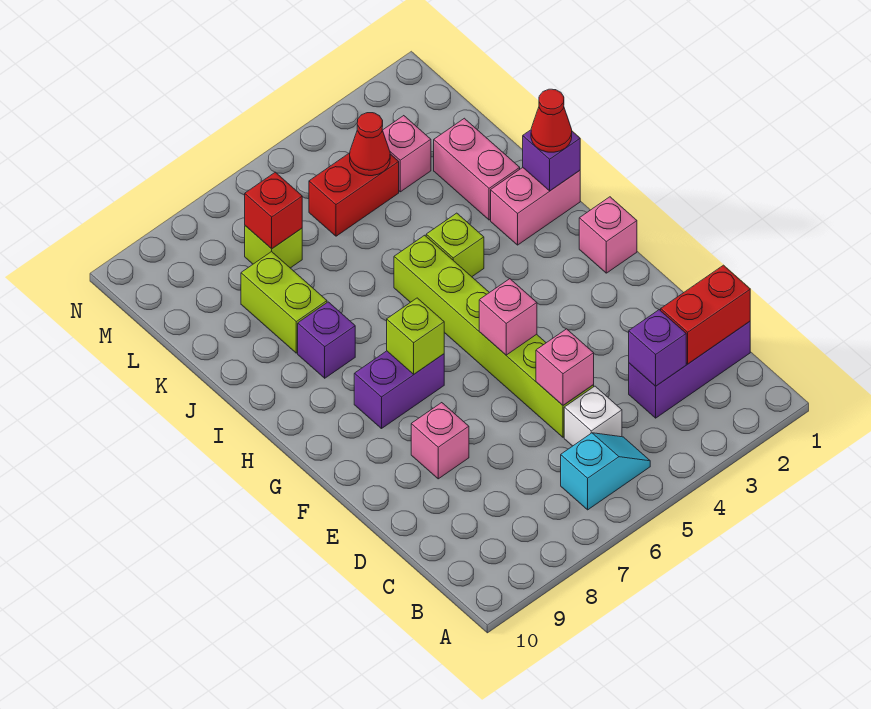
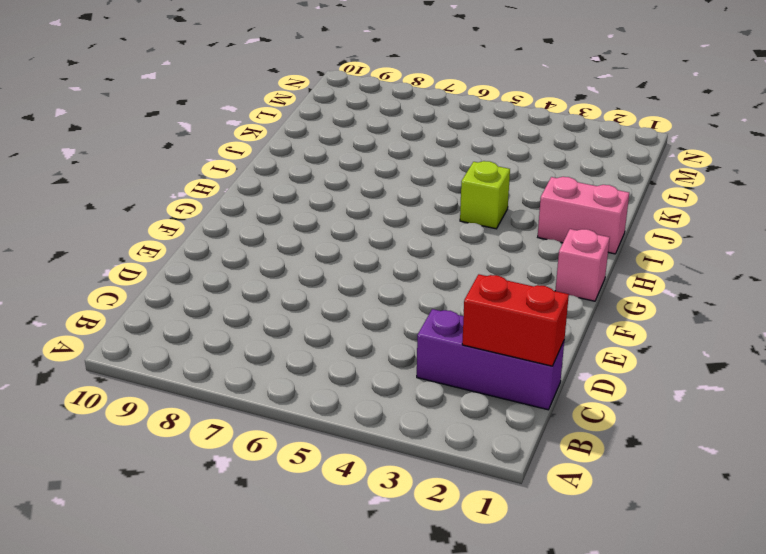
none -> cyan 1x2 slope [561,433,650,510]
none -> white 1x1 brick [564,386,622,446]
none -> lime 1x6 brick [394,235,594,437]

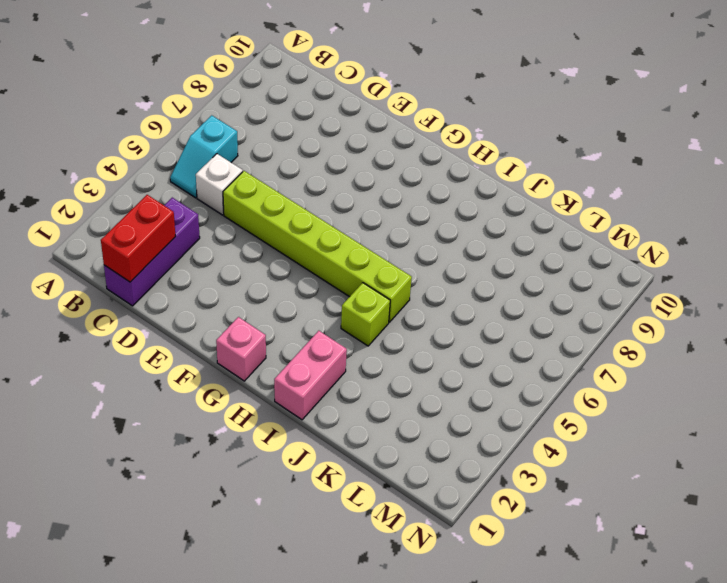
none -> pink 1x1 brick [411,403,469,479]
none -> purple 1x2 brick [354,351,444,429]
none -> purple 1x1 brick [298,302,355,378]

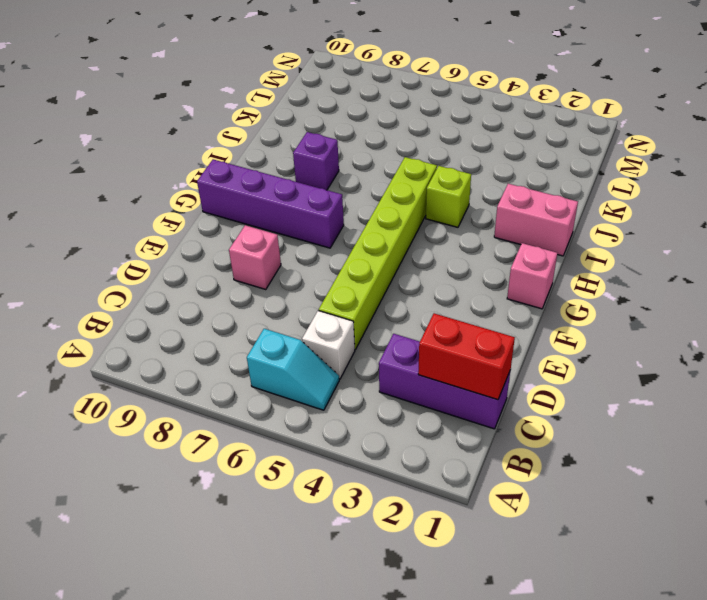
purple 1x4 brick [197,159,344,248] -> purple 1x2 brick [354,351,444,429]
none -> pink 1x2 brick [434,118,520,220]
none -> lime 1x2 brick [241,252,327,353]
none -> pink 1x1 brick [383,116,431,192]

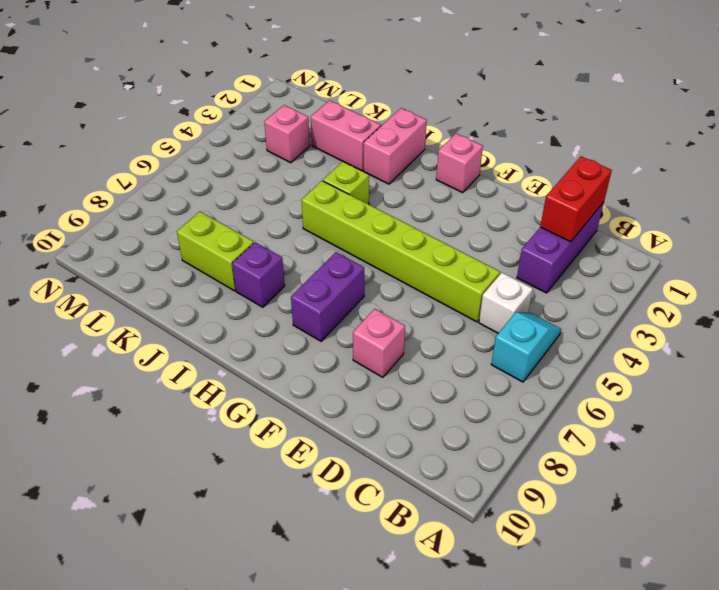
none -> red 1x2 brick [309,153,399,236]
none -> lime 1x1 brick [245,226,302,268]
none -> purple 1x1 brick [629,310,686,386]

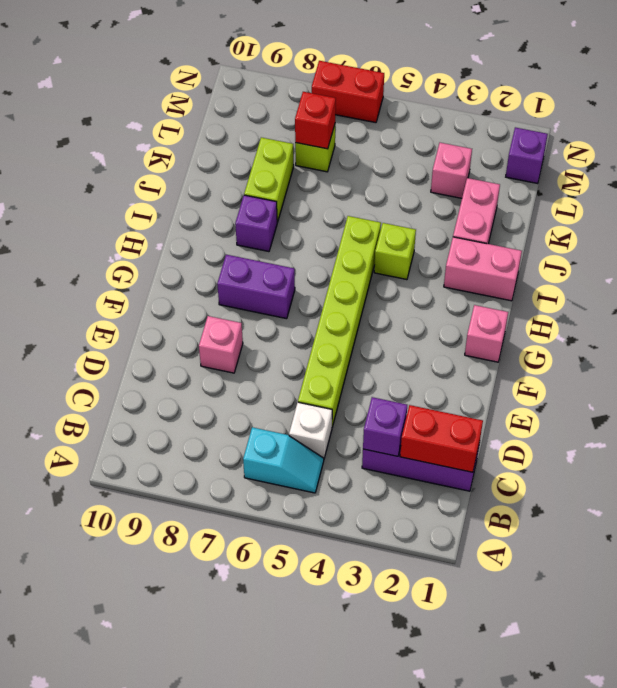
purple 1x1 brick [506,127,548,184] -> purple 1x1 brick moved to [523,130,580,191]
red 1x2 brick [312,61,384,123] -> red 1x2 brick moved to [309,153,399,236]
none -> pink 1x1 brick [536,329,594,405]
none -> pink 1x1 brick [479,279,537,355]
none -> lime 1x1 brick [387,298,444,374]

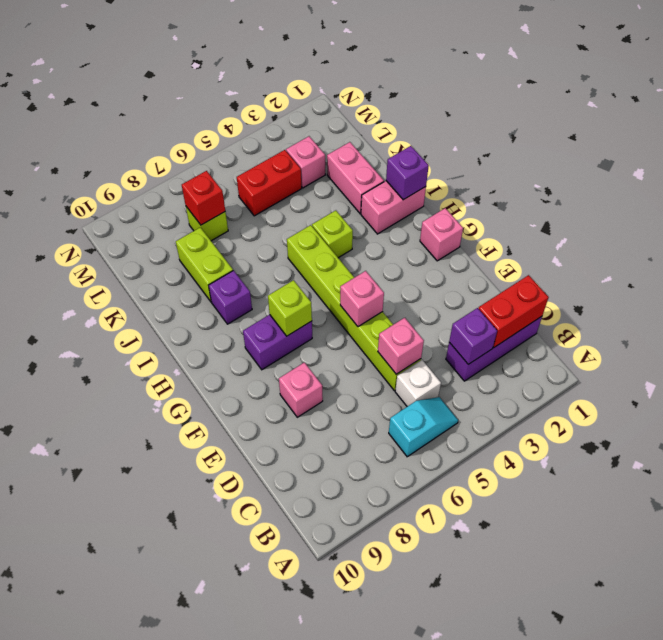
none -> red 1x1 cone [350,113,390,176]
none -> red 1x1 cone [531,89,572,152]

